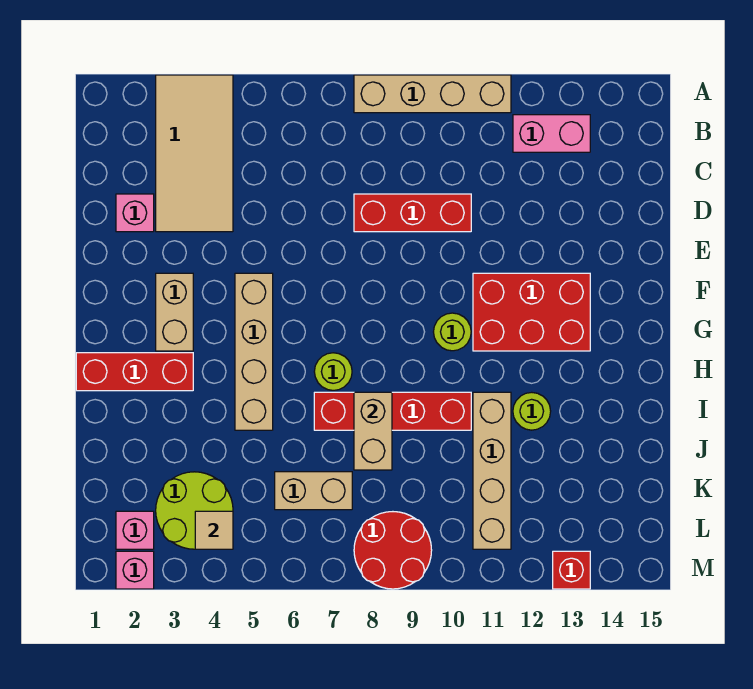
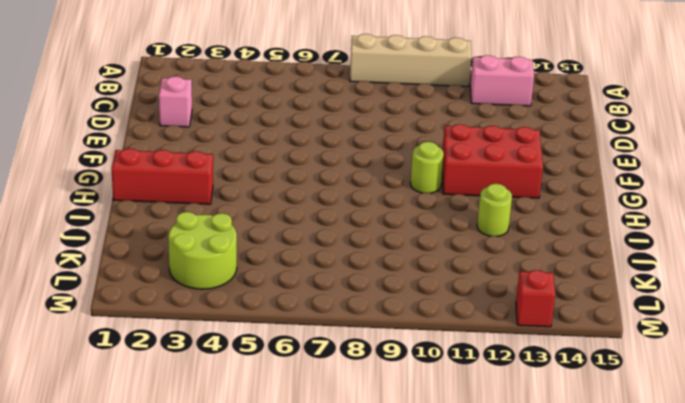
none -> tan 2x4 tile [156,75,233,232]
none -> red 1x3 brick [354,194,471,232]
none -> tan 1x2 brick [156,273,193,351]

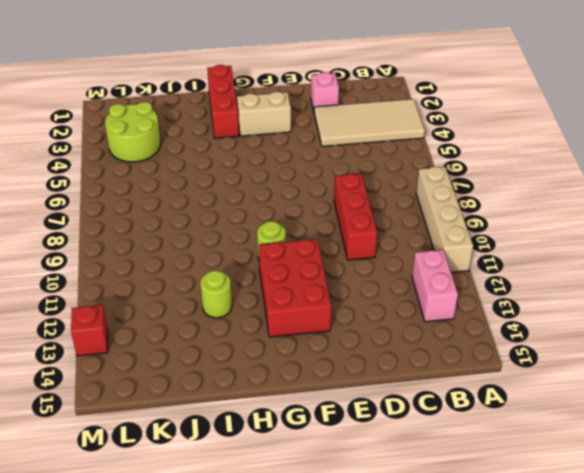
none -> tan 1x4 brick [235,273,273,430]
none -> lime 1x1 round brick [314,353,352,390]
none -> red 1x4 brick [314,392,471,430]

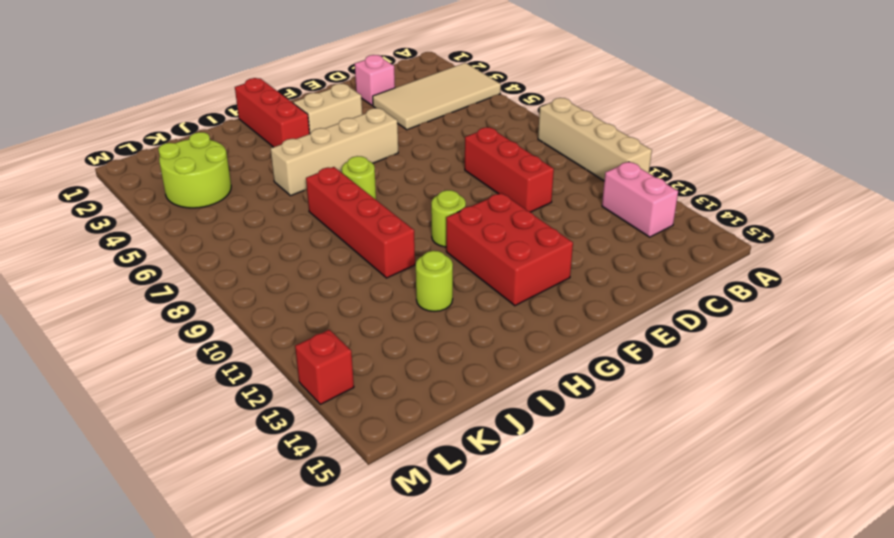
none -> tan 1x4 brick [473,392,511,549]
none -> tan 1x2 brick [275,472,352,510]
none -> pink 1x1 brick [116,511,154,549]

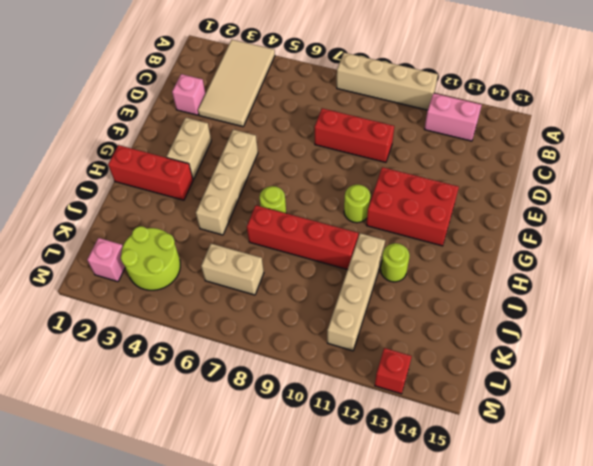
none -> red 2x2 round brick [354,512,432,589]
none -> pink 1x1 brick [116,551,154,589]
none -> tan 1x2 brick [354,392,392,470]

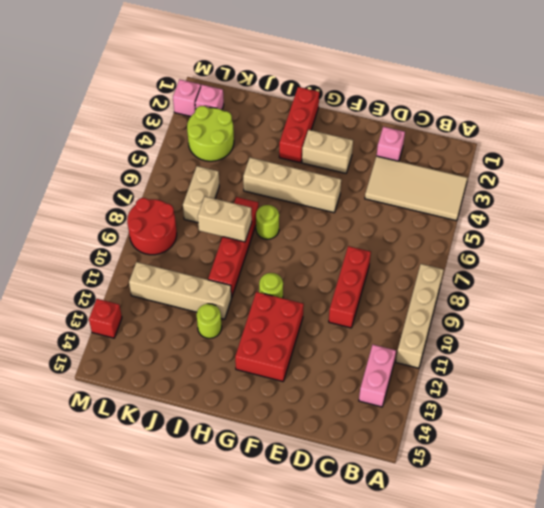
none -> tan 1x1 tile [195,511,233,549]

